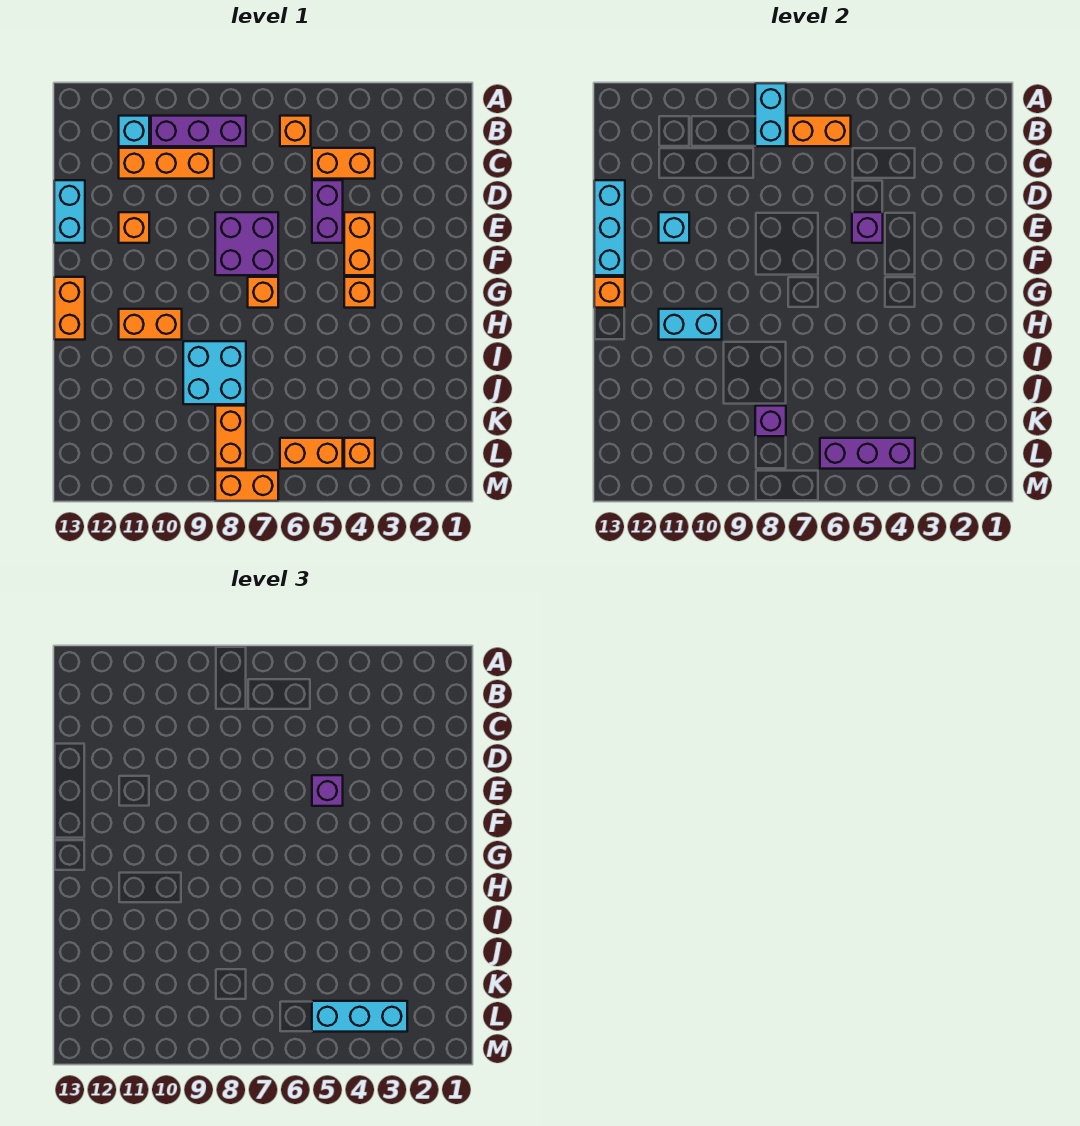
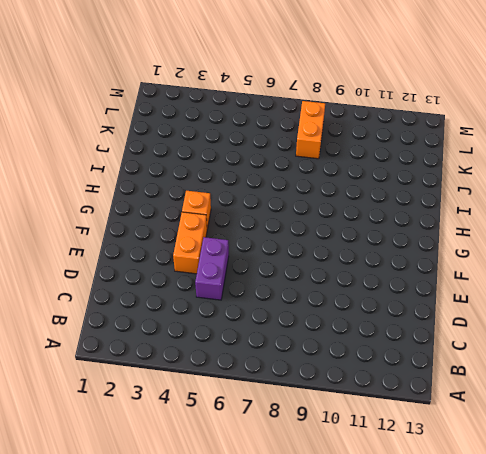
none -> orange 1x1 brick [280,116,311,146]
none -> purple 1x3 brick [151,116,246,146]
none -> cyan 1x1 brick [119,116,149,146]
none -> orange 1x2 brick [312,148,375,179]

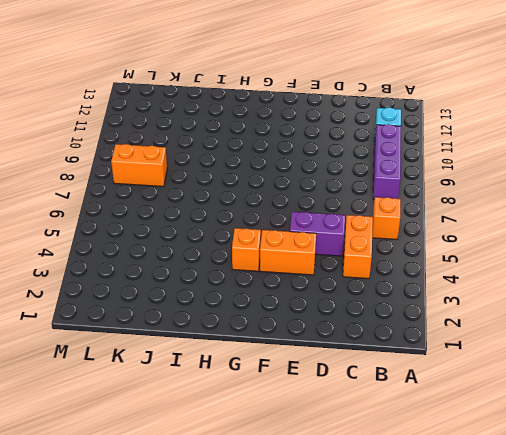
none -> orange 1x3 brick [119,148,214,179]
none -> cyan 1x2 brick [54,180,85,243]
none -> purple 2x2 brick [215,212,278,275]
none -> orange 1x1 brick [119,212,149,243]

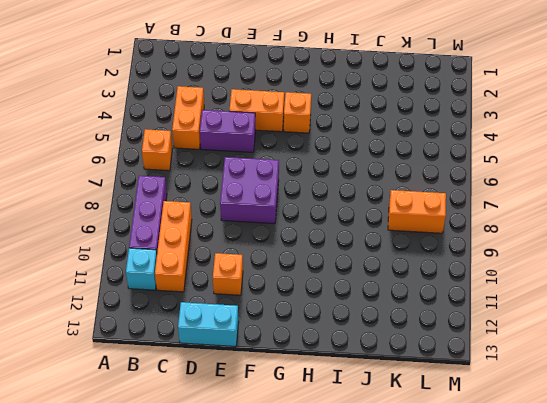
none -> orange 1x1 brick [248,277,278,308]
none -> orange 1x2 brick [54,277,85,340]
none -> orange 1x2 brick [119,309,182,340]
none -> cyan 2x2 brick [183,341,246,404]

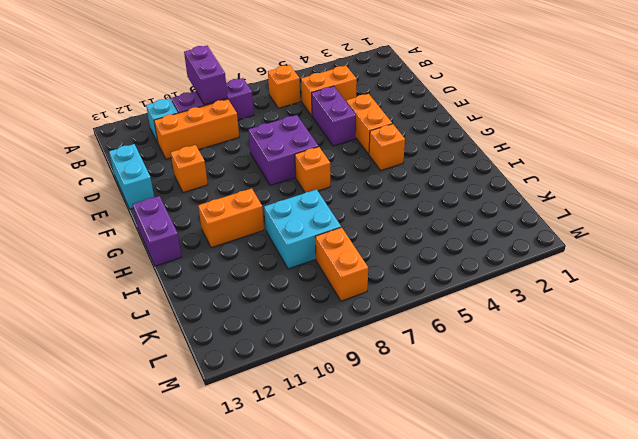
purple 1x2 brick [184,46,228,105] -> none
purple 1x2 brick [133,196,182,266] -> orange 1x2 brick [54,277,85,340]
none -> orange 1x1 brick [344,438,375,469]
none -> orange 1x2 brick [280,438,343,469]
none -> orange 1x2 brick [215,470,278,501]
none -> cyan 1x2 brick [755,83,786,146]

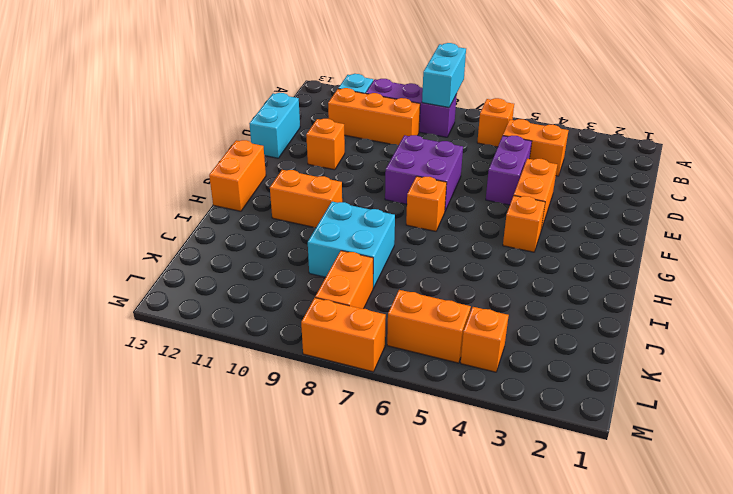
none -> orange 1x2 brick [788,116,851,146]
none -> cyan 1x3 brick [594,180,625,275]
none -> purple 1x1 brick [852,212,883,243]
none -> cyan 1x1 brick [659,212,689,243]

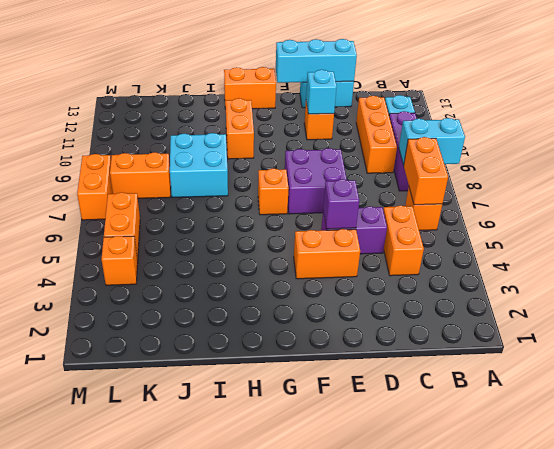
none -> orange 1x1 brick [344,277,375,308]
none -> orange 1x1 brick [594,277,625,308]
none -> cyan 1x2 brick [659,309,722,340]
none -> purple 1x1 brick [755,406,786,436]

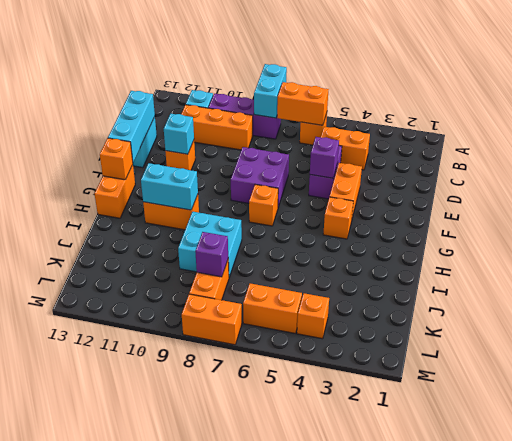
none -> purple 1x3 brick [820,438,915,469]
none -> purple 1x1 brick [312,775,343,806]
none -> cyan 1x3 brick [312,1001,407,1032]

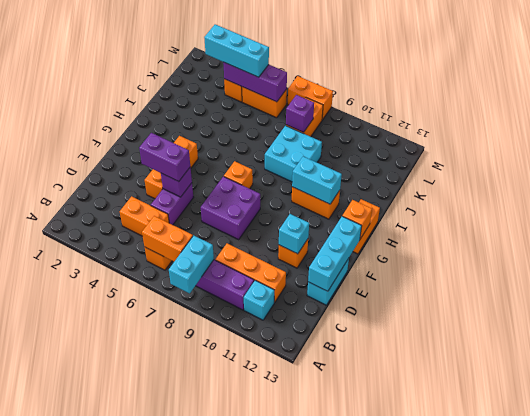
purple 1x2 brick [139,133,190,181] -> purple 1x1 brick [312,775,343,806]

